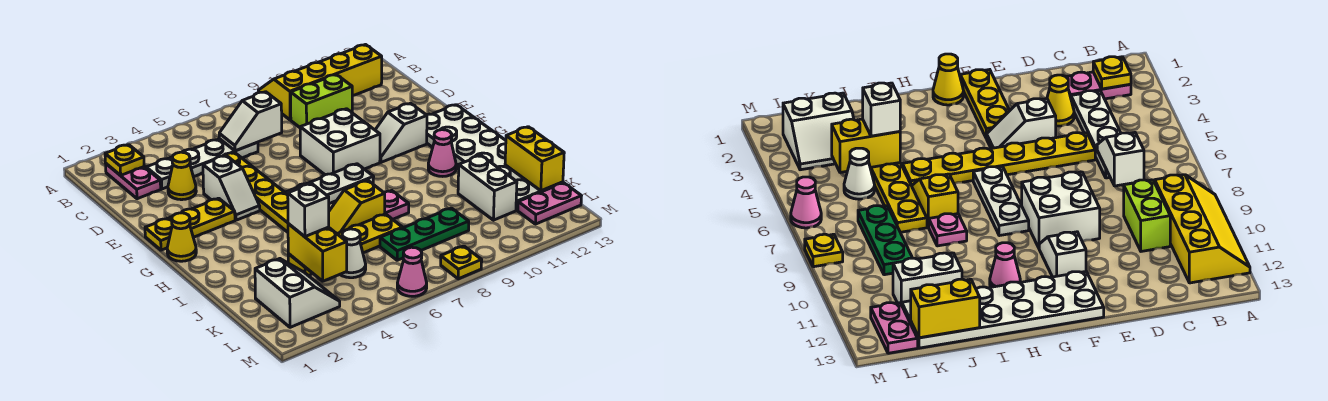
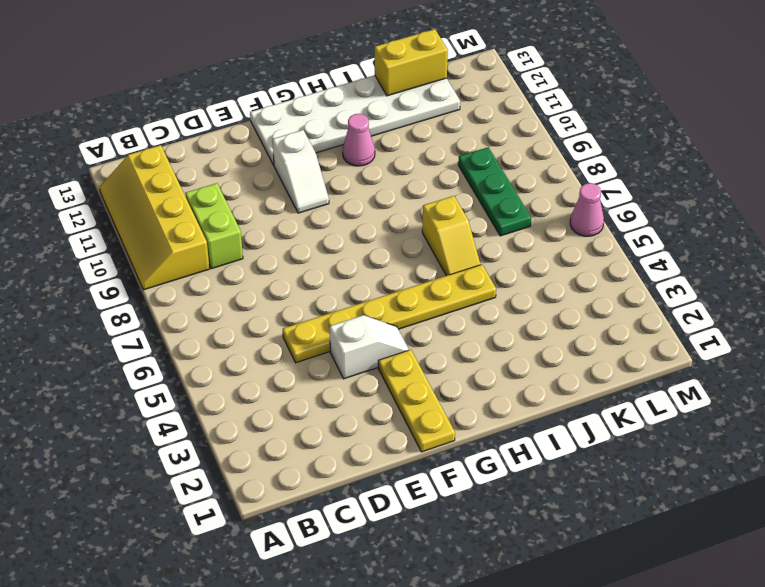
none -> pink 1x2 plate [106,164,161,199]
none -> white 1x4 plate [146,139,258,189]
none -> yellow 1x1 cone [168,152,196,200]

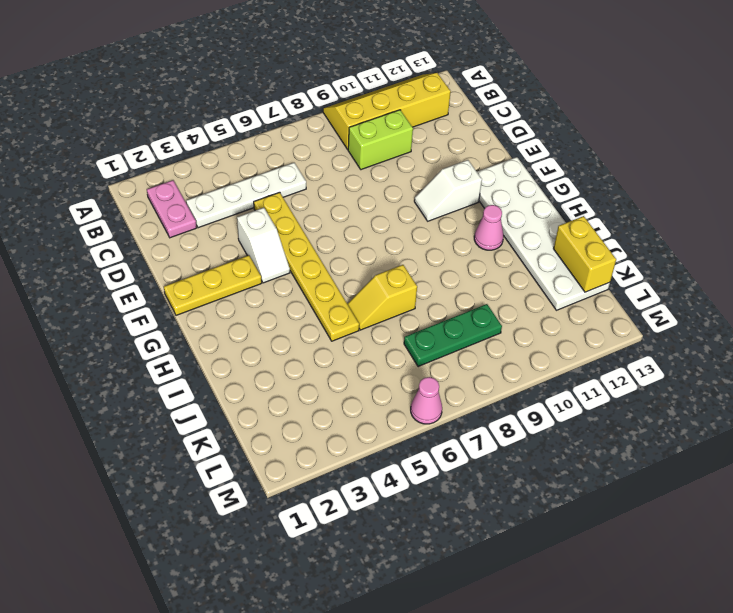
none -> yellow 1x1 cone [168,152,196,200]
none -> white 2x2 brick [300,109,380,175]
none -> yellow 1x1 cone [167,213,196,261]

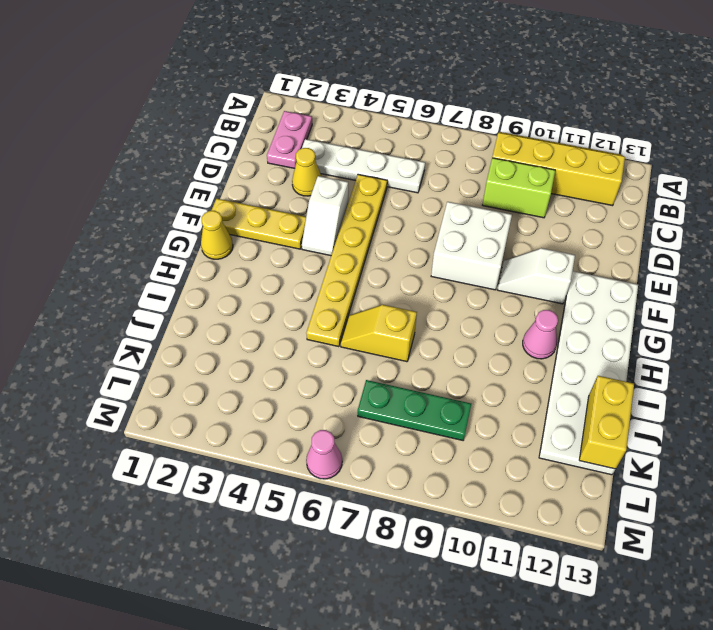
none -> white 1x3 plate [286,164,374,204]
none -> pink 1x1 plate [384,191,409,219]
none -> yellow 1x4 plate [288,214,402,276]

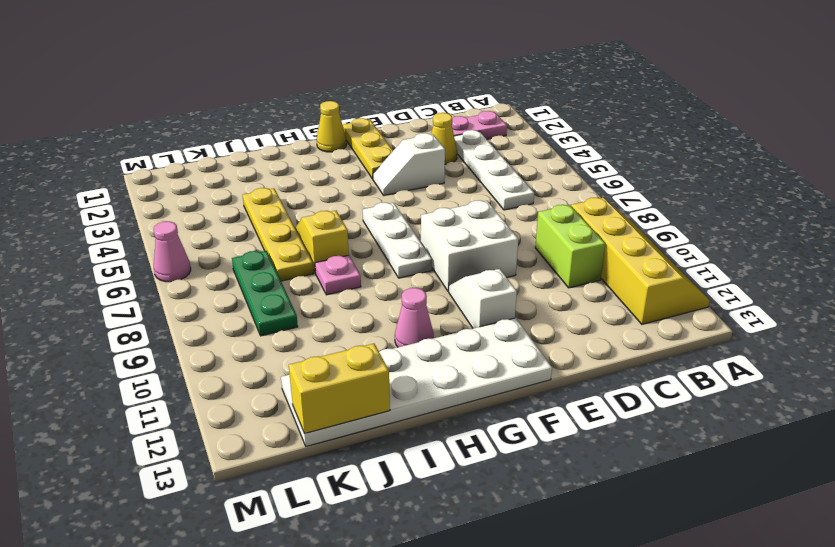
none -> yellow 1x6 plate [223,152,288,232]
none -> white 1x2 brick [458,156,517,220]
none -> white 2x2 slope [255,259,340,327]

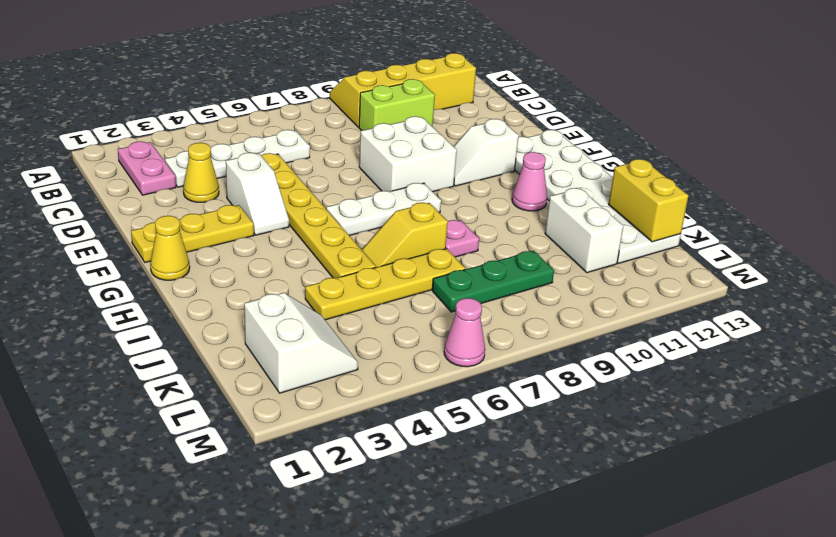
none -> white 1x1 cone [340,229,366,278]
none -> pink 1x2 plate [518,183,581,224]
none -> yellow 1x1 plate [441,246,482,279]

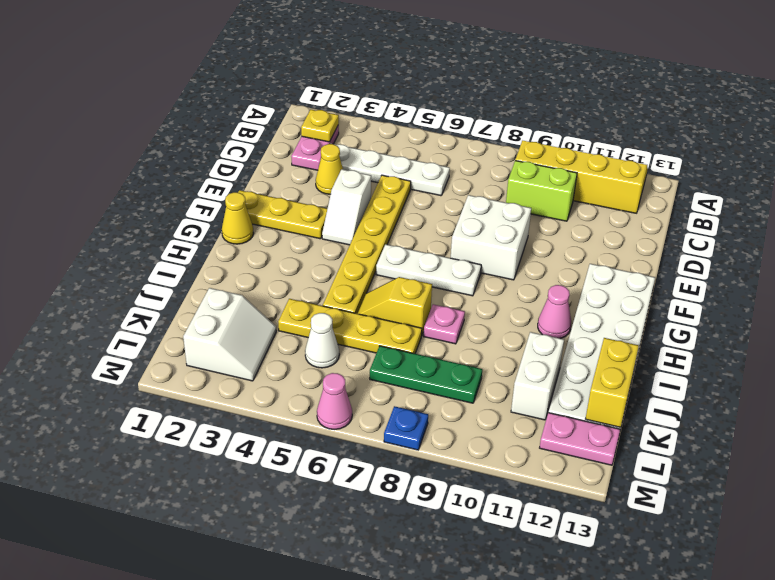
blue 1x1 plate [384,406,428,450] -> yellow 1x1 plate [441,246,482,279]
none -> white 1x2 slope [375,103,427,162]
none -> white 1x2 slope [219,92,282,151]
none -> yellow 1x2 brick [288,224,347,281]

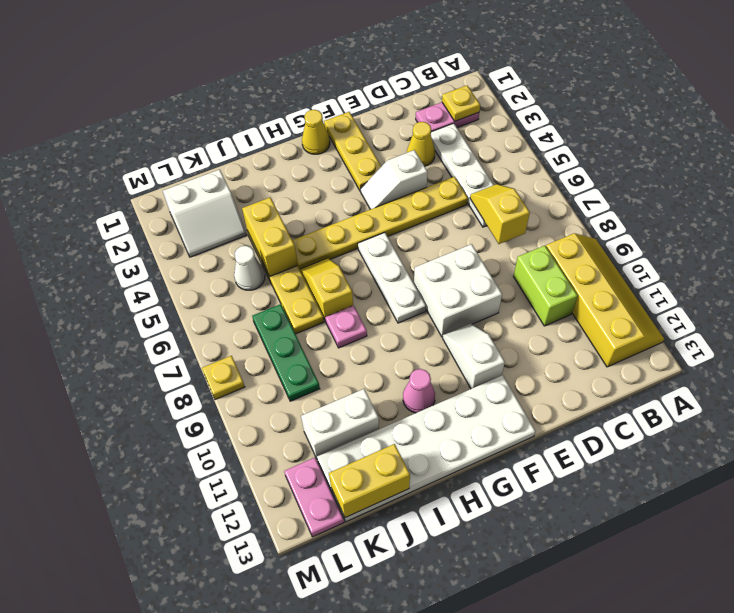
yellow 1x2 slope [470,184,530,244] -> white 1x2 slope [219,92,282,151]
yellow 1x2 brick [242,197,298,276] -> yellow 1x2 brick turned to [288,224,347,281]
none -> pink 1x1 cone [397,247,427,296]
none -> white 1x1 brick [288,184,329,237]

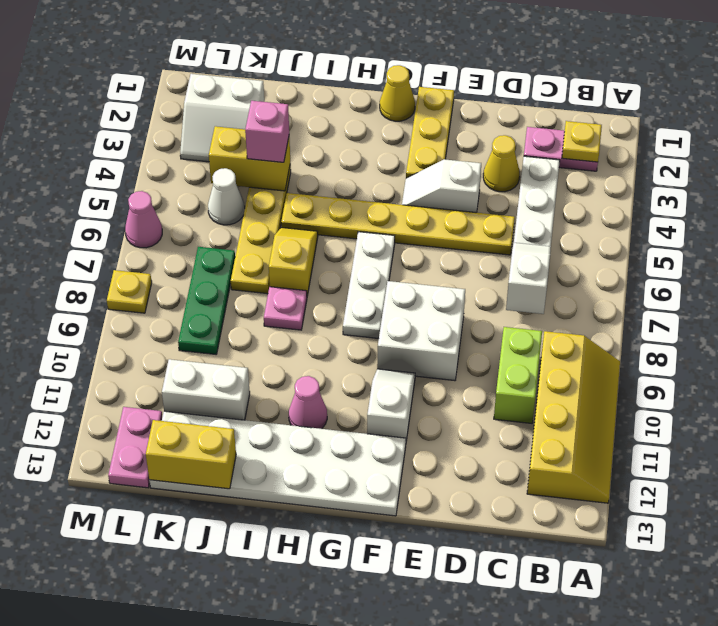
pink 1x1 brick [245,101,289,162] -> white 1x1 brick [288,184,329,237]

